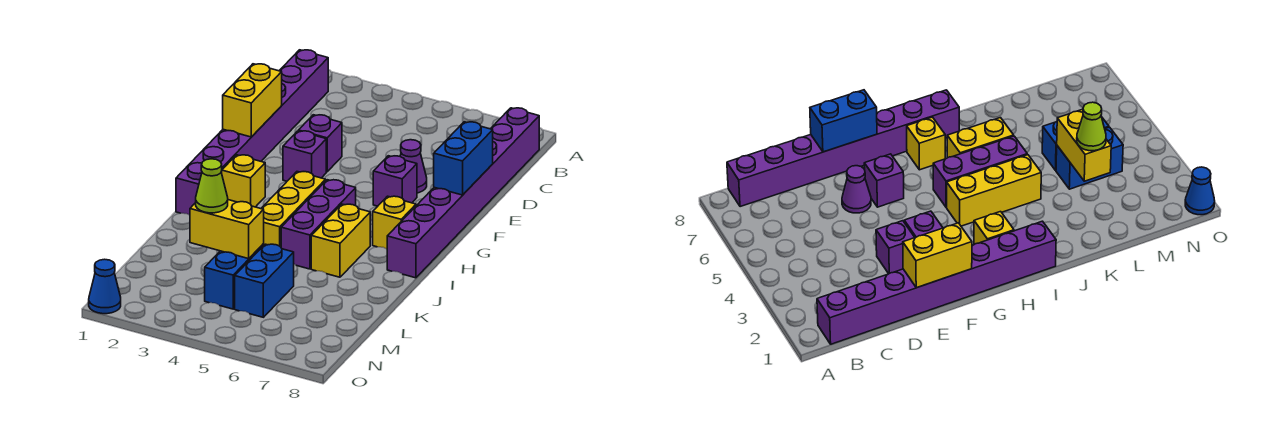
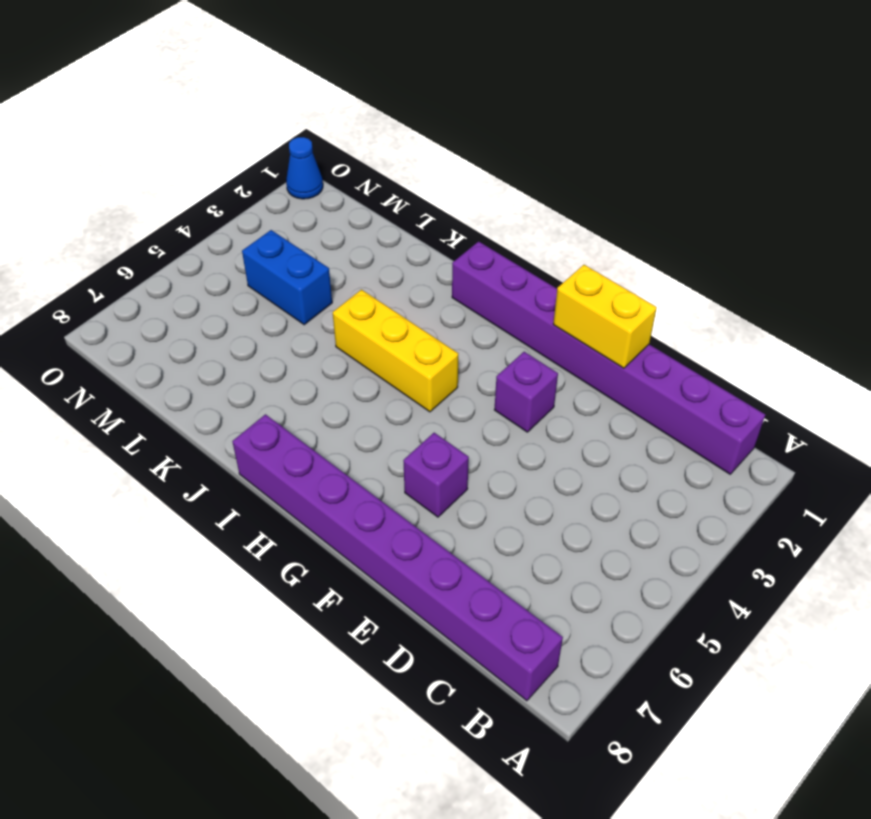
none -> purple 1x1 brick [298,115,342,172]
none -> purple 1x1 cone [400,140,427,193]
none -> yellow 1x1 brick [222,155,265,207]

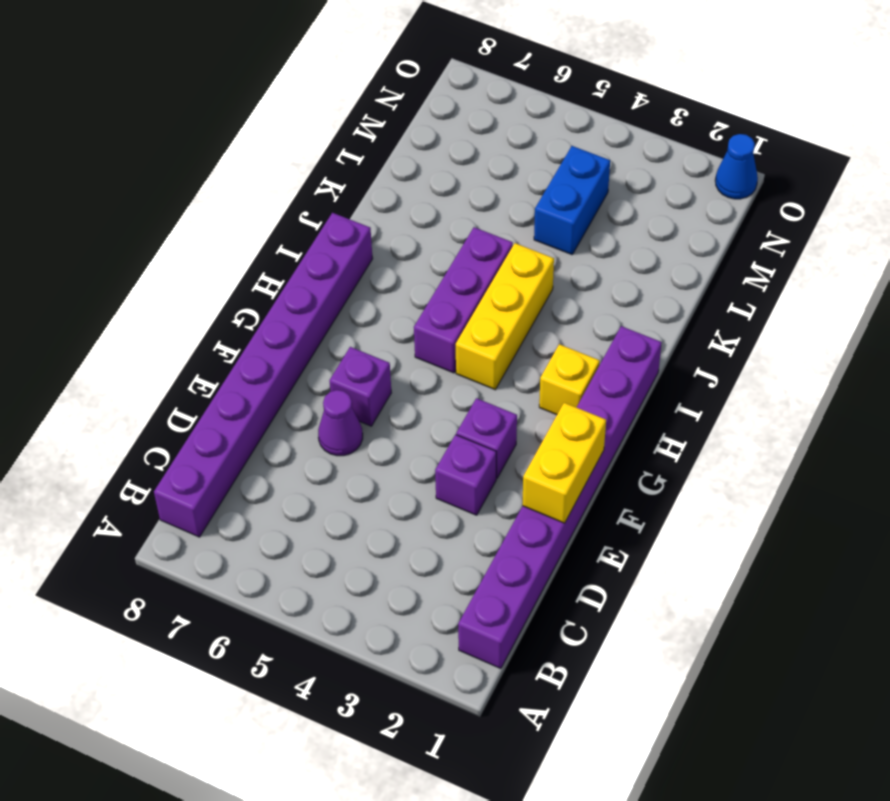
none -> yellow 1x1 brick [373,196,416,249]
none -> yellow 1x2 brick [311,204,370,277]
none -> blue 1x2 brick [235,244,294,317]

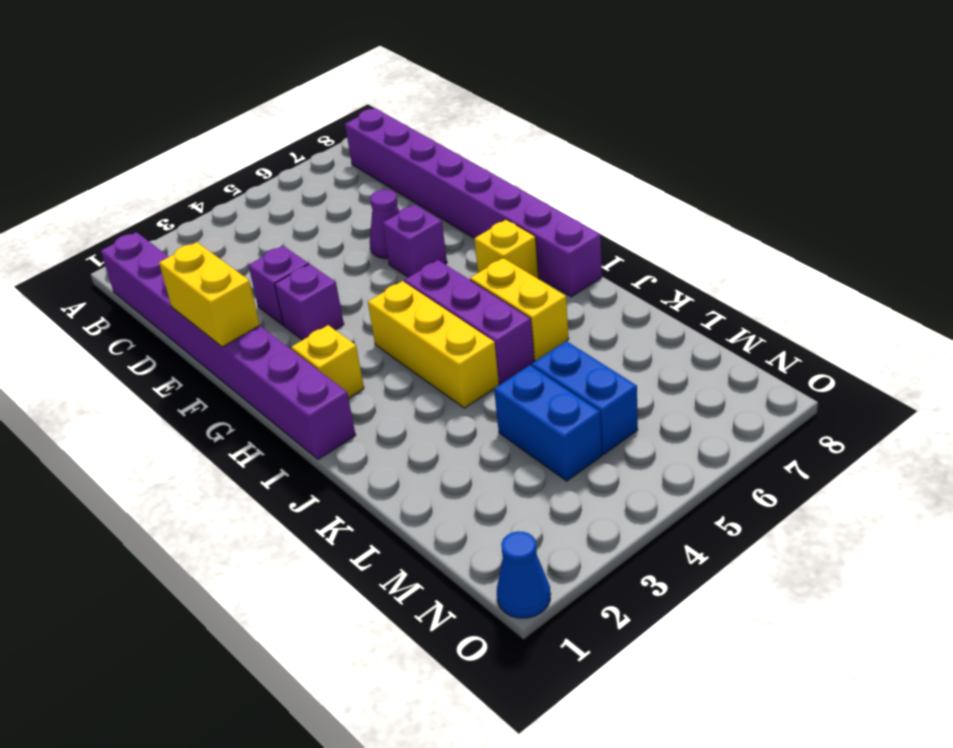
none -> blue 1x2 brick [434,122,493,195]
none -> yellow 1x2 brick [190,200,264,259]
none -> lime 1x1 cone [196,159,228,213]

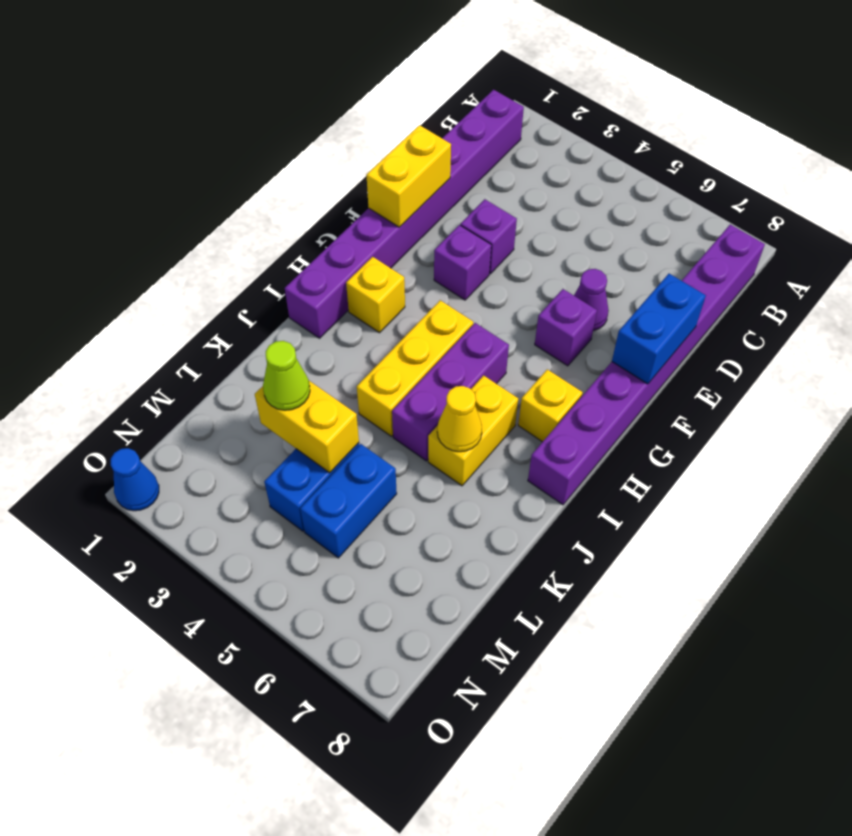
yellow 1x1 cone [437,386,482,452] -> none

